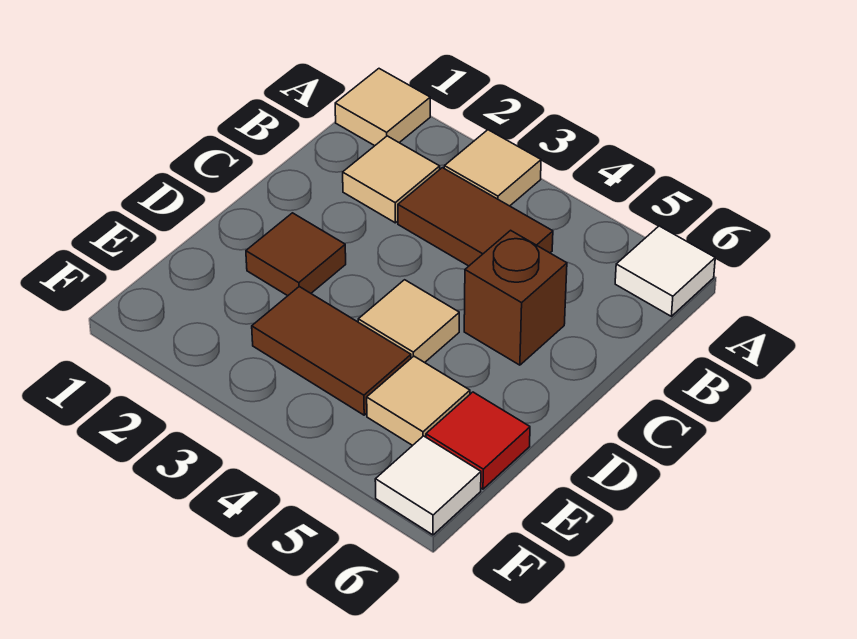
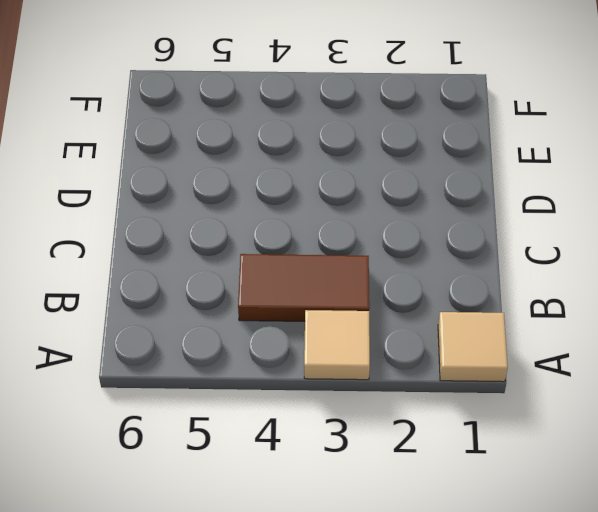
none -> white 1x1 tile [615,226,715,316]
none -> tan 1x1 tile [343,136,440,223]
none -> brown 1x1 brick [464,230,567,365]

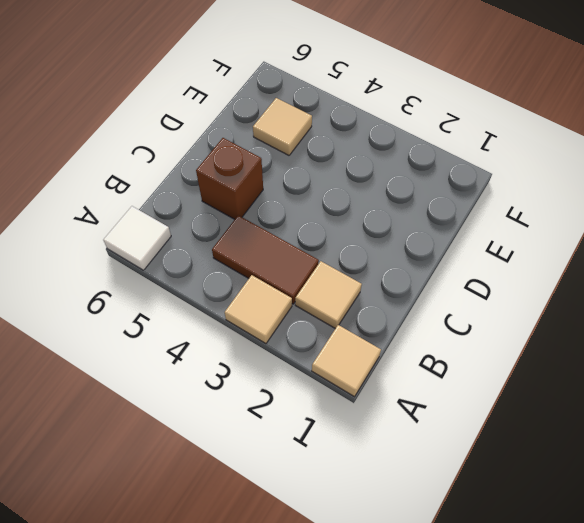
none -> brown 1x1 tile [246,213,346,296]
none -> tan 1x1 tile [358,280,459,363]
none -> brown 1x2 tile [252,287,411,415]

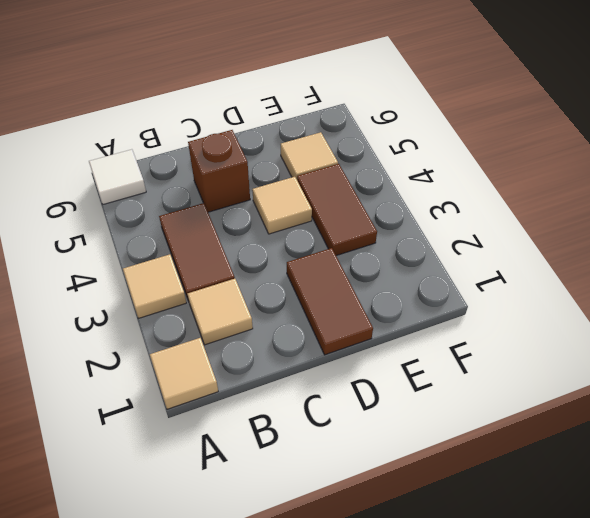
brown 1x2 tile [287,248,373,355] -> brown 1x1 tile [246,213,346,296]
none -> red 1x1 tile [426,392,530,489]
none -> white 1x1 tile [375,436,481,535]

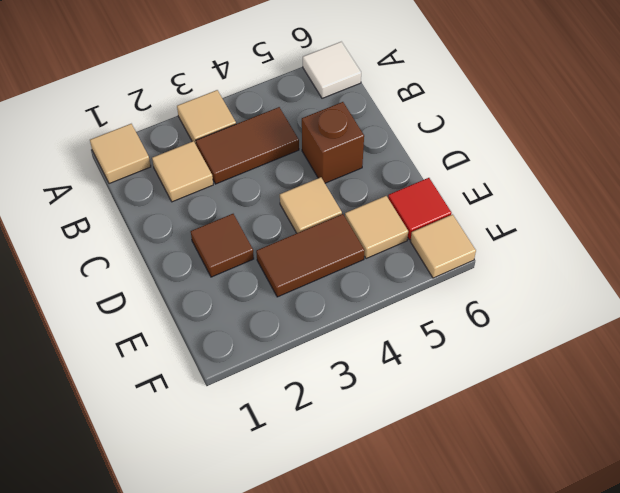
tan 1x1 tile [410,214,476,278] -> white 1x1 tile [375,436,481,535]

